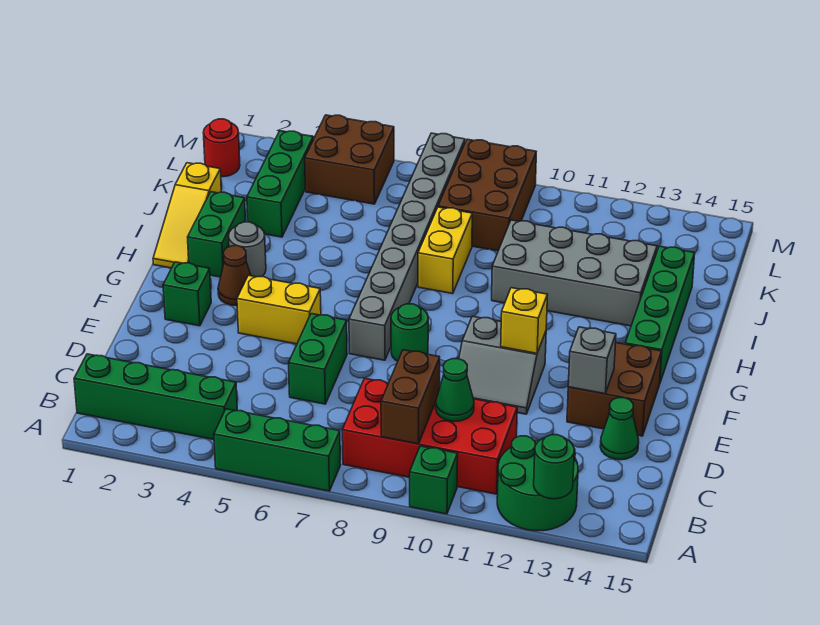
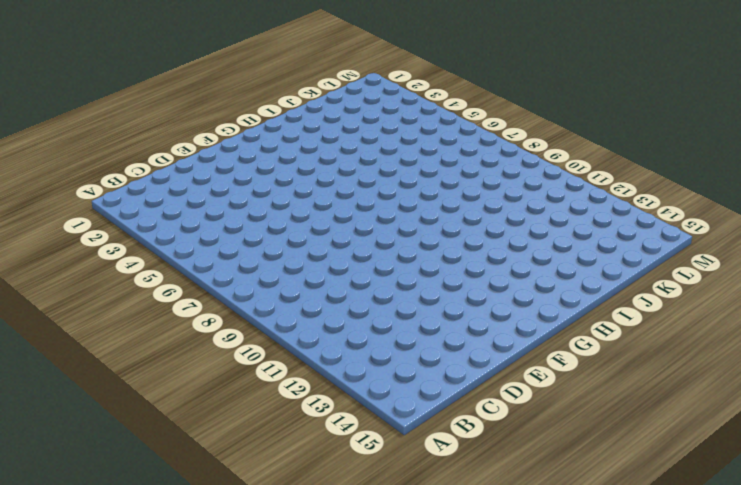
none -> green 1x3 brick [214,409,341,491]
none -> green 1x1 brick [410,446,458,514]
none -> green 2x2 round brick [497,436,578,531]

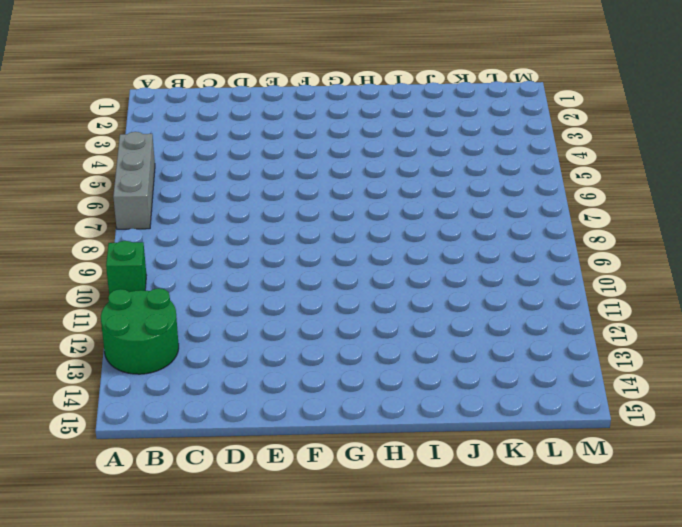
grey 1x3 brick [113,132,155,229] -> green 1x3 brick [214,409,341,491]
none -> green 1x4 brick [74,354,237,440]
none -> red 2x4 brick [342,378,517,494]
none -> green 1x2 brick [289,314,347,404]

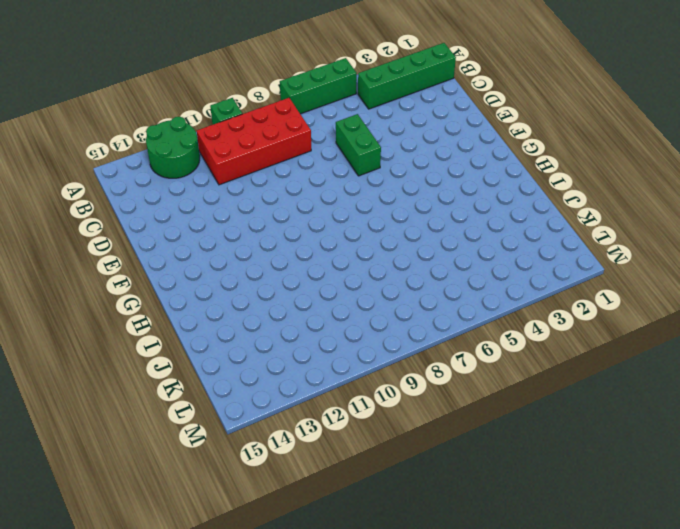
none -> green 1x1 cone [600,398,639,460]
none -> grey 2x2 slope [459,316,546,414]
none -> brown 2x2 brick [567,343,662,436]

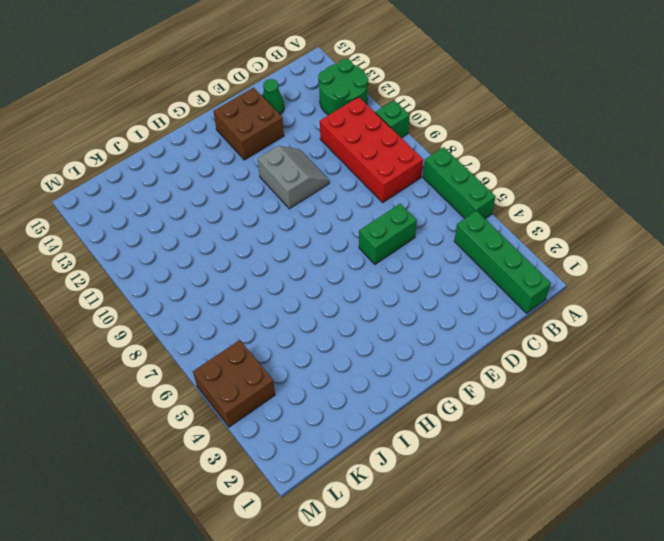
none -> green 1x1 brick [163,262,211,326]
none -> yellow 1x2 brick [237,275,321,344]
none -> grey 1x8 brick [349,133,465,360]

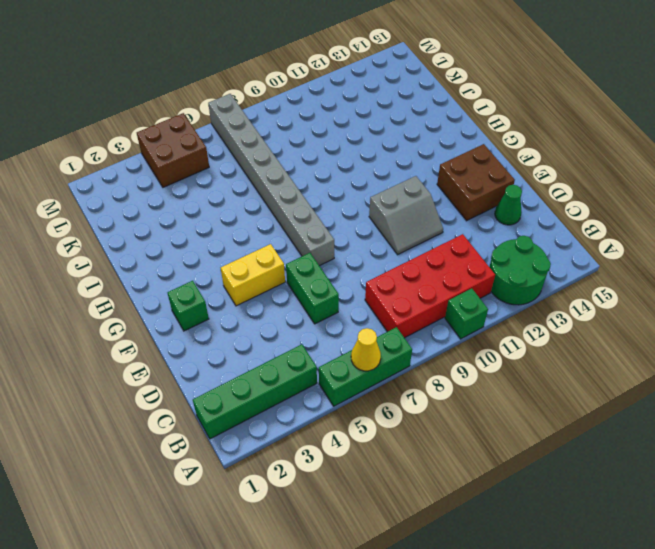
yellow 1x1 cone [351,328,381,371] -> none
none -> green 1x1 round brick [391,304,428,361]
none -> brown 1x1 cone [218,246,251,306]
none -> green 1x4 brick [625,246,695,382]

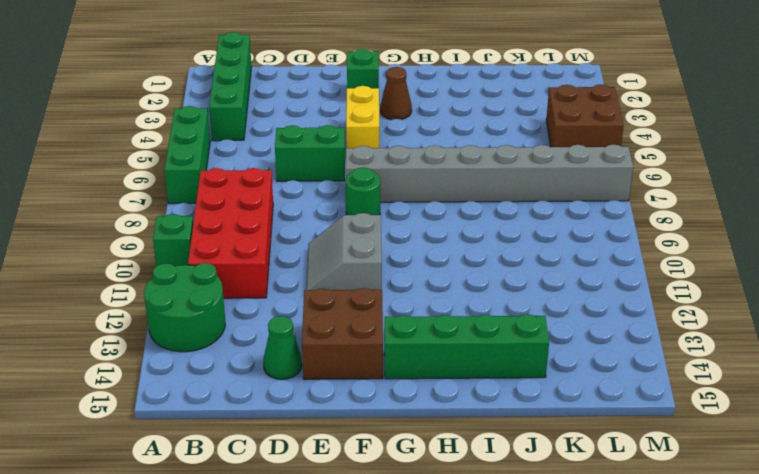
none -> yellow 1x3 slope [153,163,221,268]
none -> green 1x2 brick [188,192,246,277]
none -> grey 1x1 round brick [229,222,266,277]

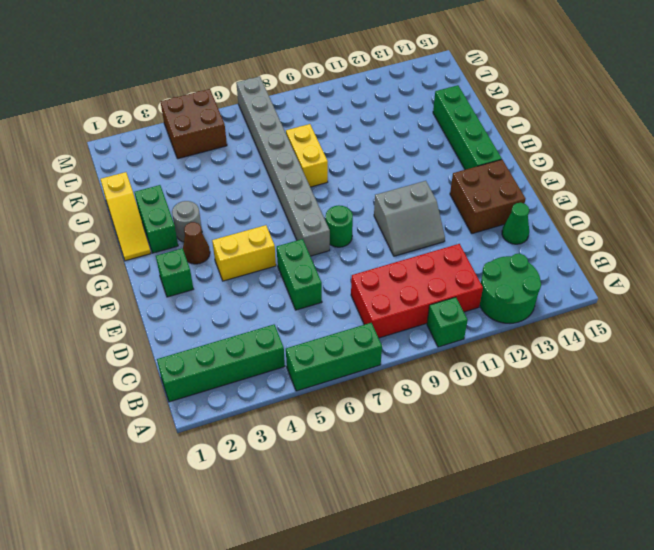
none -> grey 2x4 brick [492,220,657,326]
none -> green 1x3 brick [247,131,313,237]
none -> brown 2x3 brick [438,139,536,251]

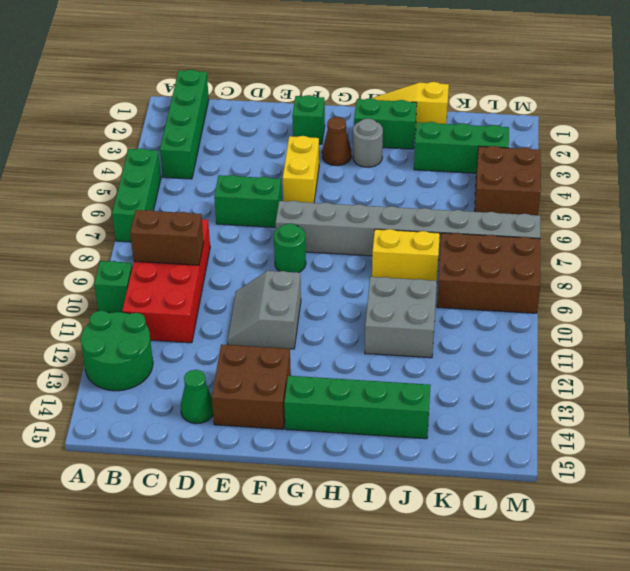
grey 2x2 brick [365,277,437,358] -> grey 2x4 brick [492,220,657,326]
none -> red 1x1 round brick [203,119,240,177]
none -> green 1x1 round brick [534,435,574,499]
none -> green 1x1 cone [436,359,474,421]

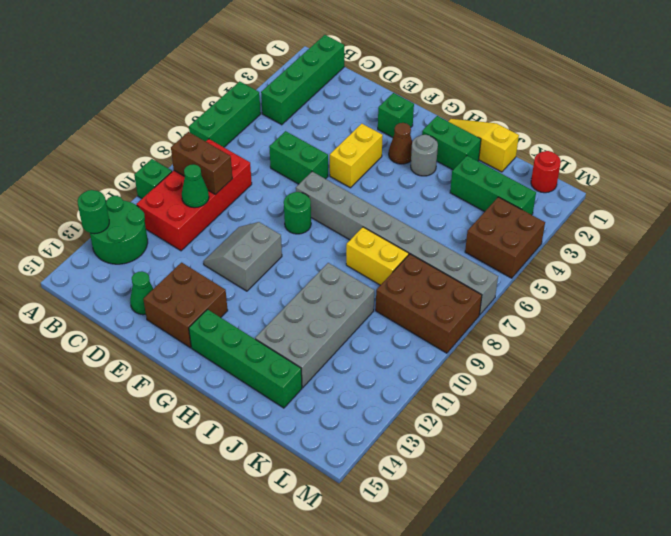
none -> grey 1x1 brick [568,327,616,394]
none -> yellow 1x1 brick [501,288,547,353]

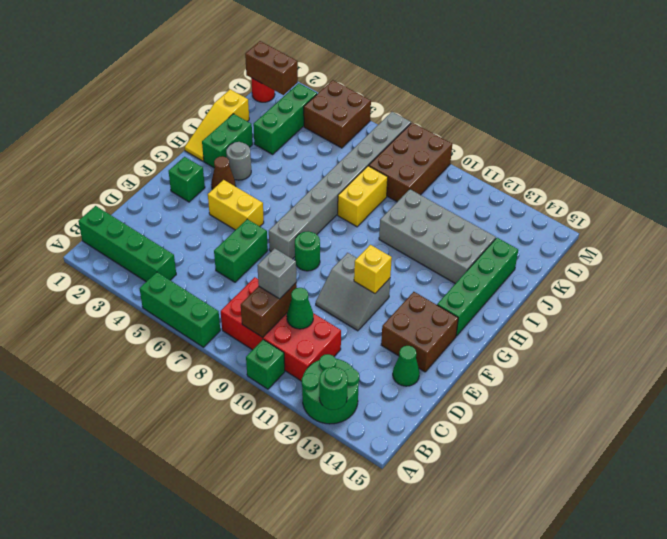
grey 1x1 brick [257,248,296,299] -> grey 1x1 brick moved to [568,327,616,394]
brown 1x2 brick [245,41,298,95] -> none

